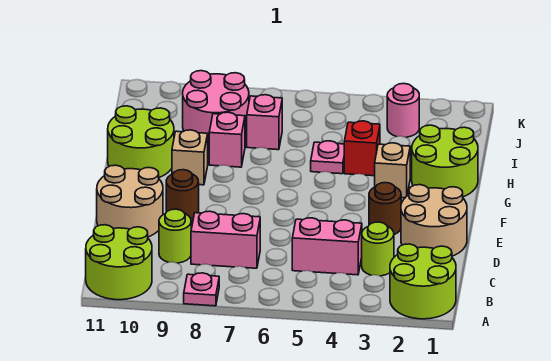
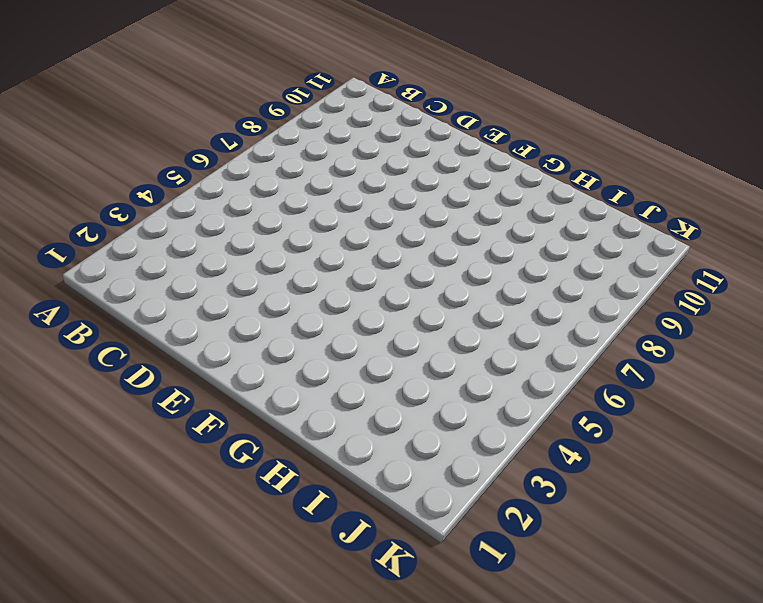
none -> lime 2x2 round brick [390,244,456,319]
none -> pink 1x1 plate [184,273,219,306]
none -> lime 2x2 round brick [86,225,152,300]

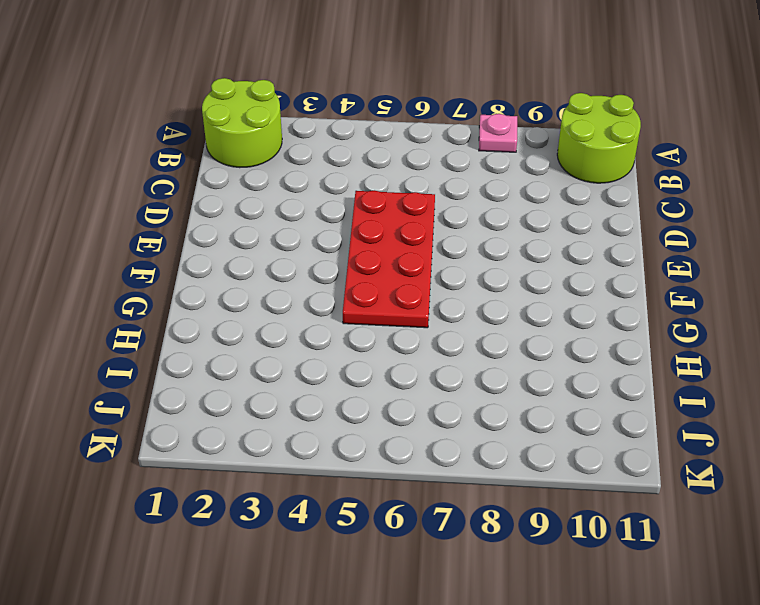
red 2x4 plate [343,190,435,328] -> none
none -> lime 1x1 round brick [362,222,394,276]
none -> pink 1x2 brick [292,218,362,275]
none -> pink 1x2 brick [191,211,260,268]

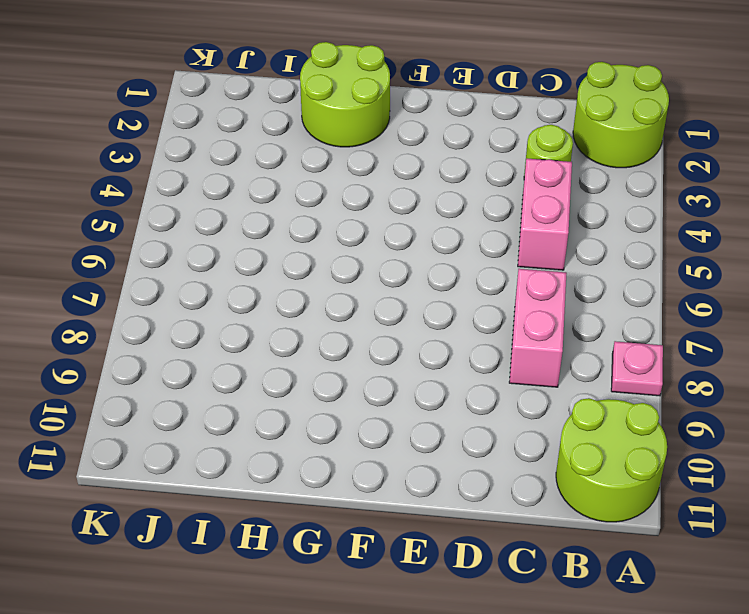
none -> lime 1x1 round brick [159,209,191,263]
none -> tan 2x2 round brick [401,185,467,256]
none -> tan 2x2 round brick [97,165,163,237]

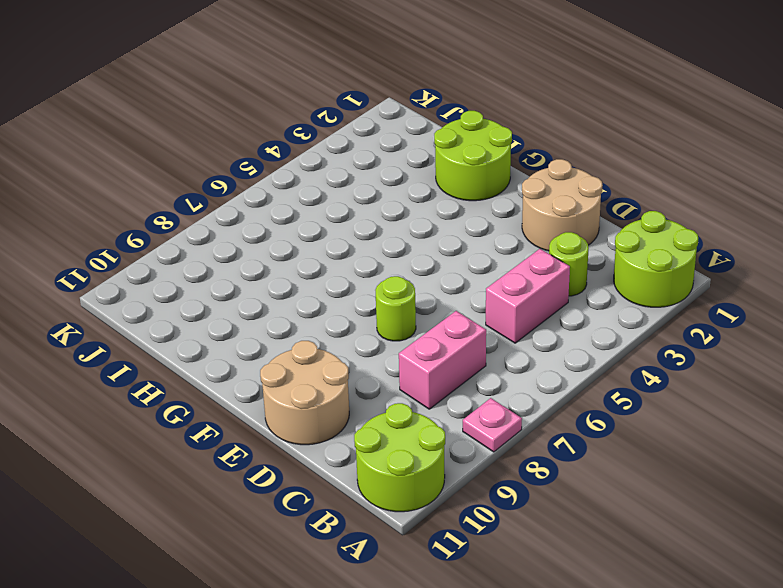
lime 1x1 round brick [375,276,416,341] -> lime 1x1 round brick moved to [159,209,191,263]
none -> brown 1x1 round brick [369,183,401,235]
none -> brown 1x1 round brick [166,170,199,222]
none -> tan 1x1 brick [375,143,410,198]

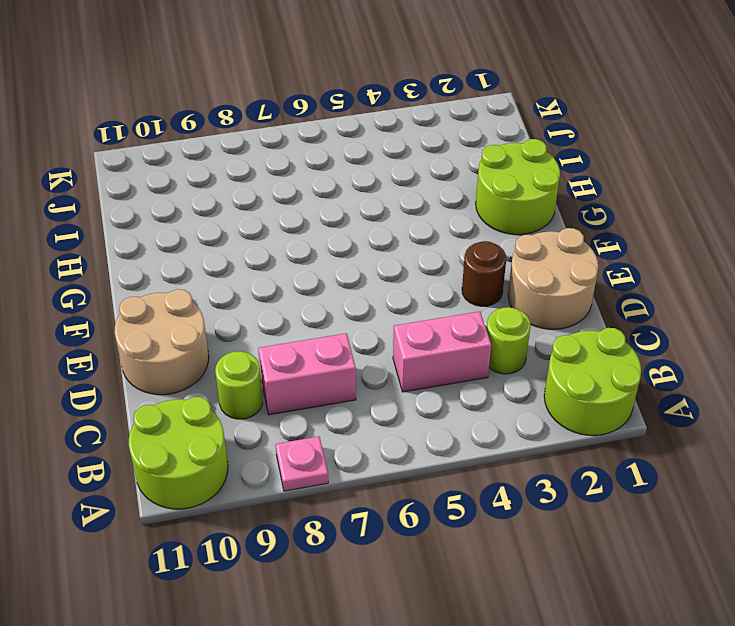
none -> brown 1x1 round brick [166,170,199,222]
none -> tan 1x1 brick [375,143,410,198]
none -> tan 1x1 brick [172,130,208,185]

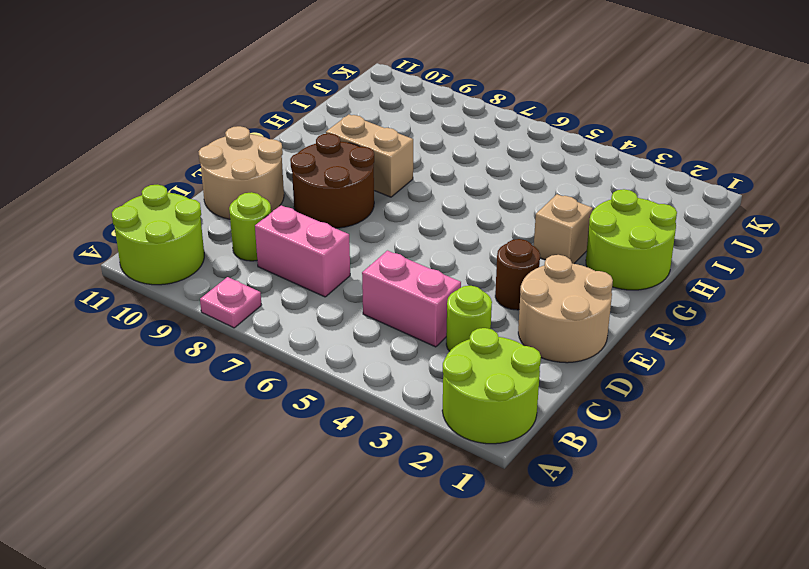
brown 2x2 round brick [290,133,374,228] -> brown 1x1 round brick [166,170,199,222]
tan 1x2 brick [326,115,413,197] -> tan 1x1 brick [172,130,208,185]
none -> lime 2x2 round brick [108,106,174,177]
none -> red 1x1 brick [344,121,380,176]
none -> pink 1x1 plate [311,141,344,174]

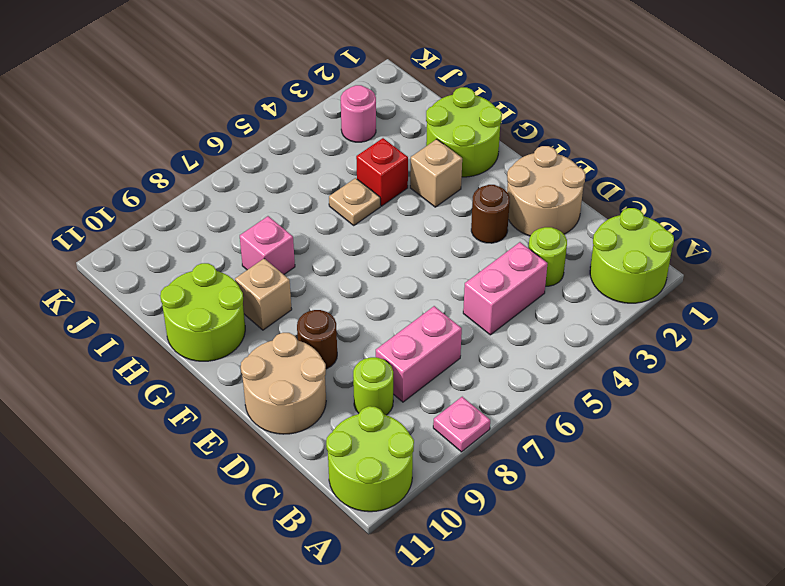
tan 1x1 plate [329,178,380,225] -> pink 1x1 plate [311,141,344,174]
none -> pink 1x1 brick [247,95,282,150]
none -> pink 2x2 round brick [183,71,249,145]

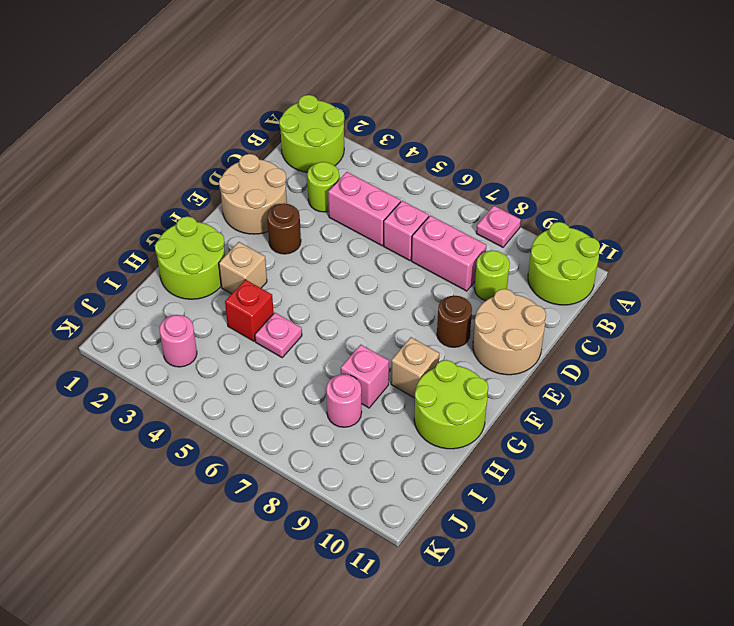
pink 1x1 brick [384,201,429,261] -> pink 1x1 brick moved to [247,95,282,150]
pink 1x1 round brick [326,374,362,427] -> pink 2x2 round brick [183,71,249,145]

